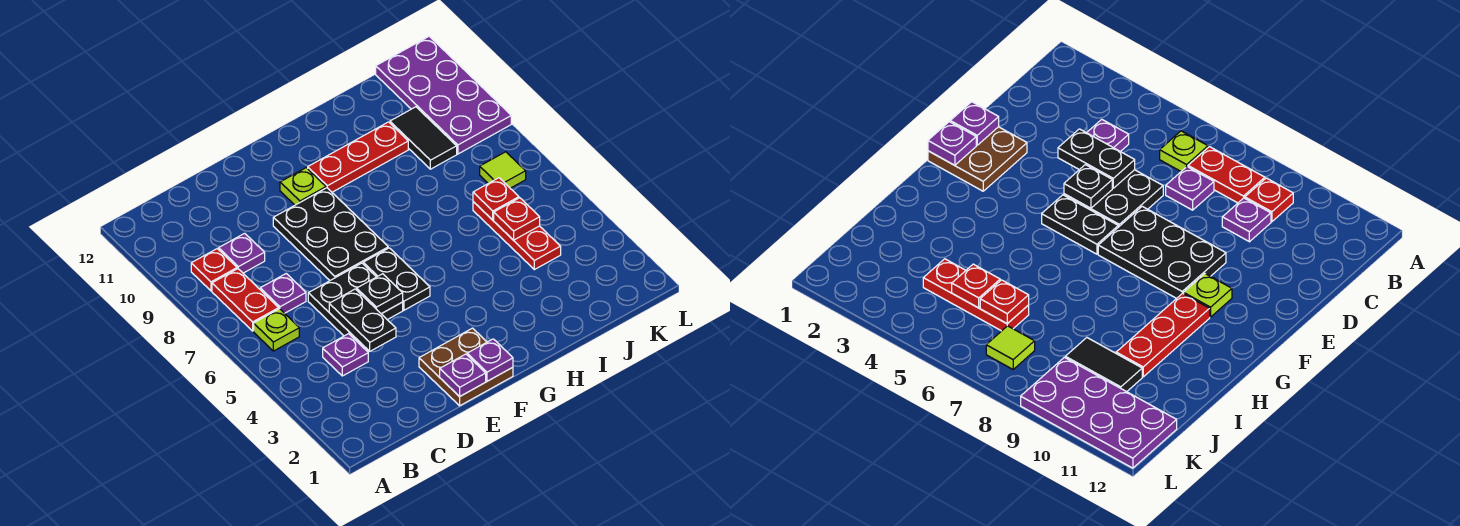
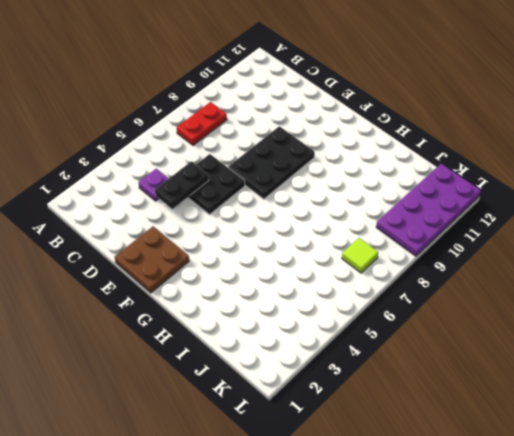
none -> lime 1x1 plate [254,309,299,351]
none -> red 1x1 plate [191,249,237,291]
none -> purple 1x1 plate [260,274,306,313]

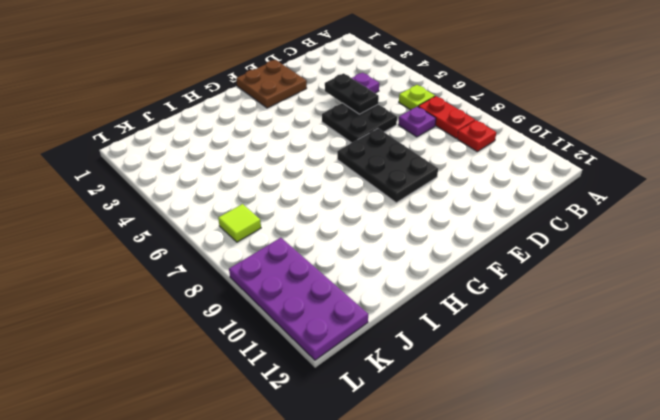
none -> purple 1x1 plate [219,233,265,273]
none -> black 1x2 plate [363,248,430,310]
none -> lime 1x1 plate [280,168,326,205]

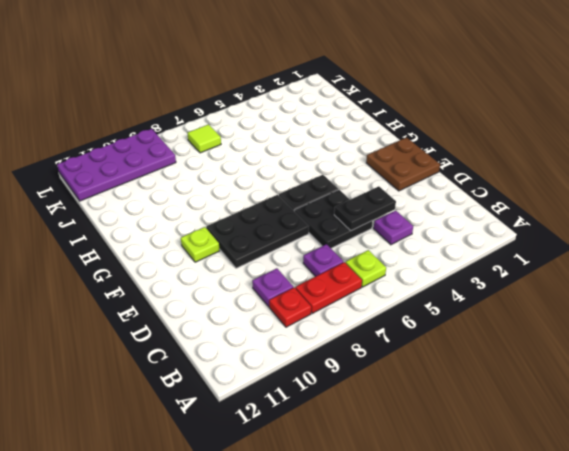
none -> red 1x3 plate [308,122,408,192]
none -> red 1x3 plate [473,202,561,270]
none -> black 1x2 tile [390,107,457,169]

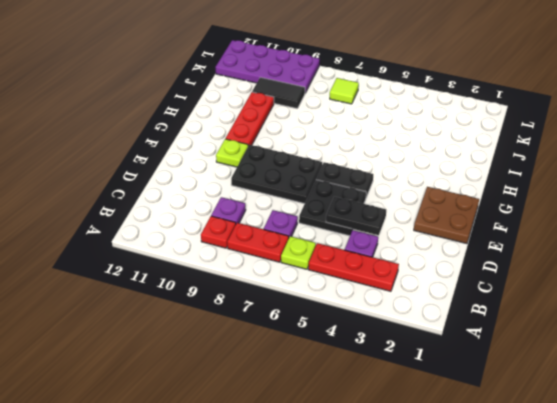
red 1x3 plate [308,243,399,291] -> red 1x3 plate moved to [473,202,561,270]
none -> purple 1x1 plate [440,354,486,397]
none -> black 1x1 plate [357,274,403,314]
none -> purple 1x1 plate [467,339,513,381]

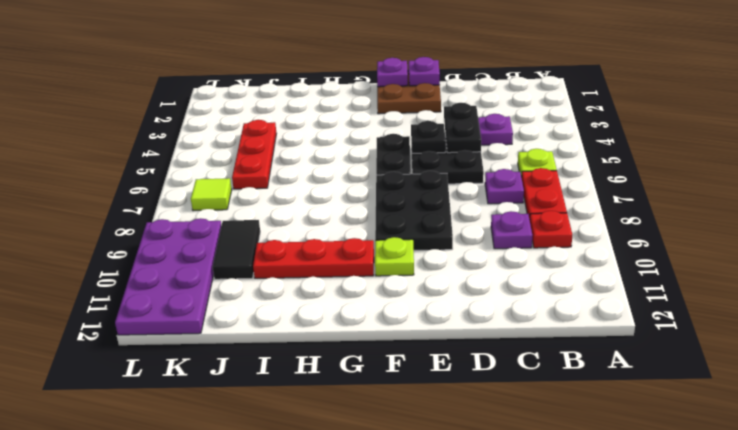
none -> red 1x1 plate [494,198,540,240]
none -> red 1x1 plate [473,178,519,220]

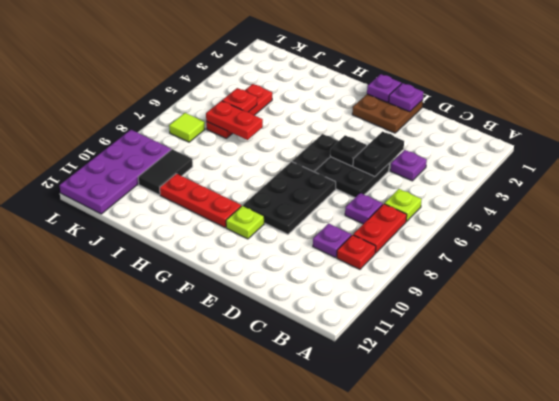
red 1x2 plate [206,101,263,140] -> red 1x1 plate [473,178,519,220]

